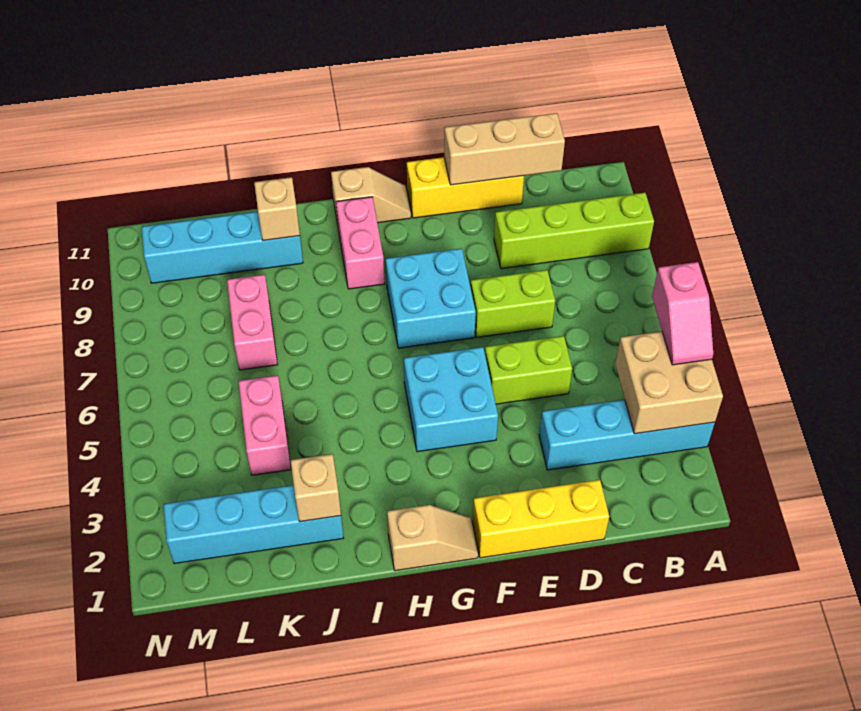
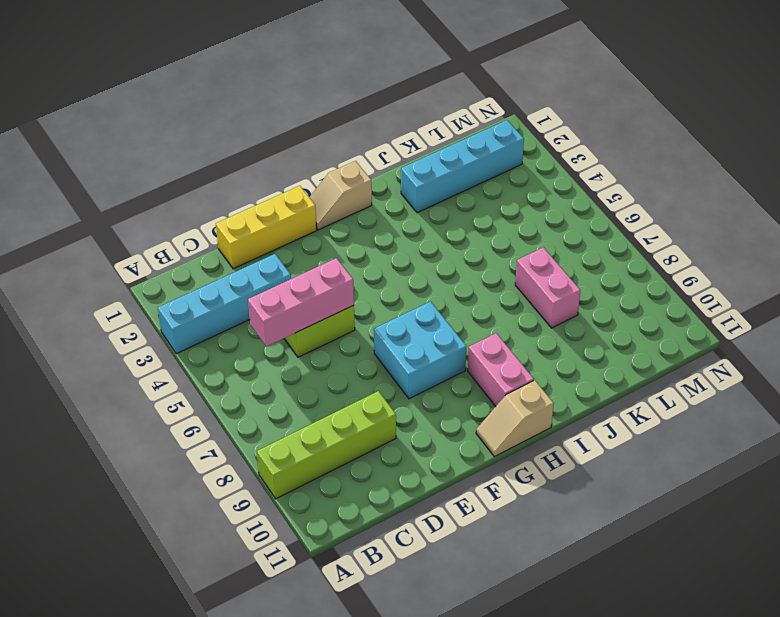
pink 1x3 brick [248,258,354,347] -> none
none -> lime 1x2 brick [471,270,555,337]
none -> yellow 1x3 brick [407,157,524,218]
none -> cyan 2x2 brick [404,347,498,452]

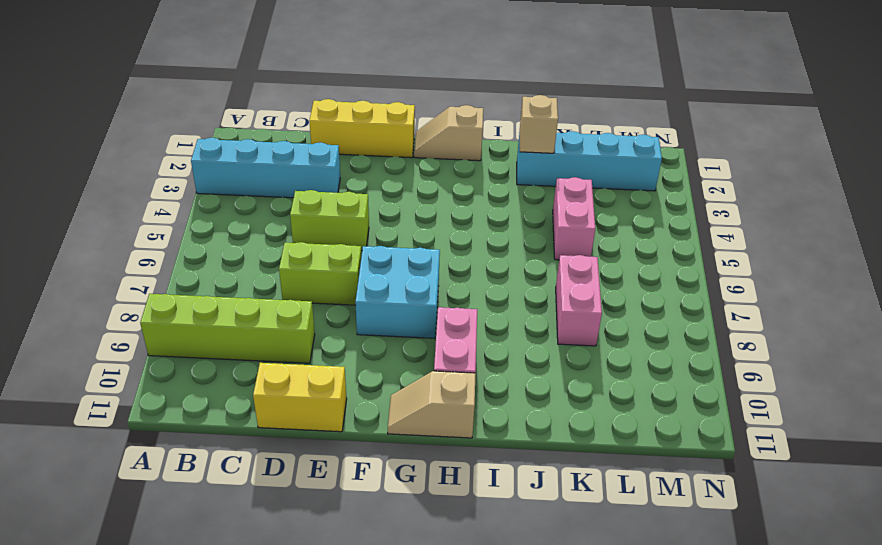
yellow 1x2 brick [253,363,347,432] -> yellow 1x3 brick [407,157,524,218]
none -> cyan 2x2 brick [404,347,498,452]
none -> cyan 1x4 brick [142,212,303,283]
none -> tan 2x2 brick [615,331,723,434]

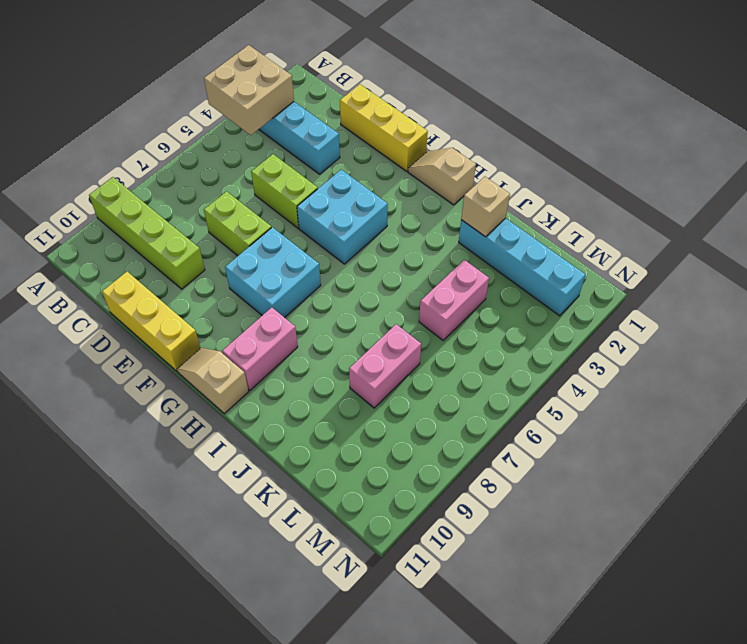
none -> cyan 1x4 brick [142,212,303,283]
none -> tan 1x3 brick [444,113,565,185]
none -> tan 1x1 brick [254,177,300,241]

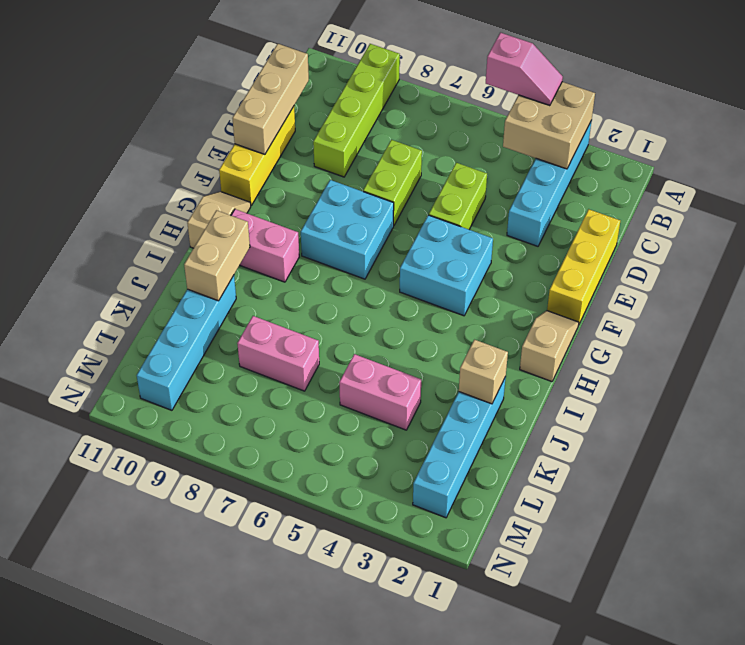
tan 1x2 brick [184,210,250,301] -> tan 1x1 brick [254,177,300,241]

